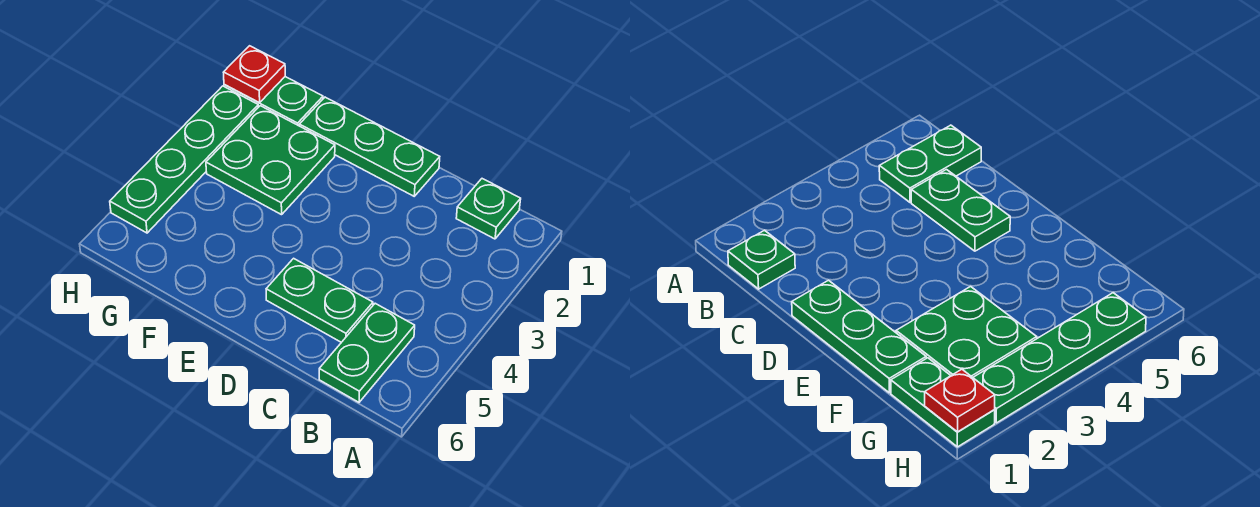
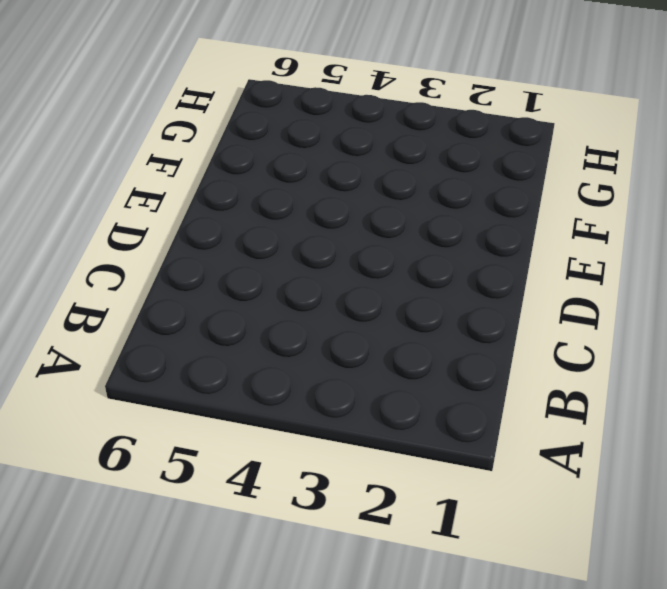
none -> green 1x1 plate [456,179,521,239]
none -> green 1x2 plate [319,303,415,402]

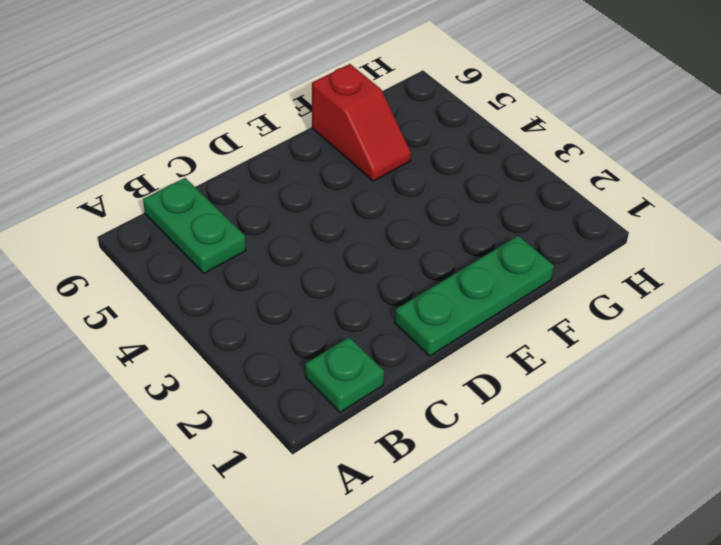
red 1x2 slope [312,64,411,181] -> none
none -> green 1x2 plate [266,258,373,342]
none -> green 2x2 plate [206,106,335,215]

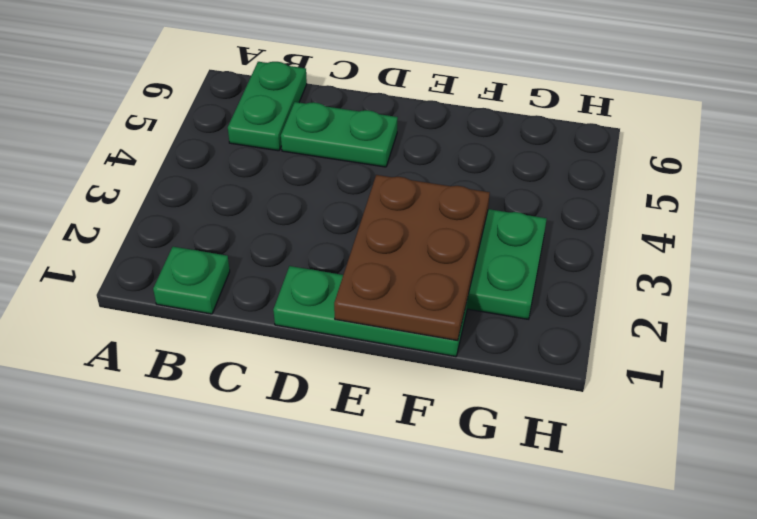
brown 2x3 plate [334,175,490,341] -> none
none -> green 1x2 plate [224,77,323,126]
none -> green 1x4 plate [110,86,258,233]

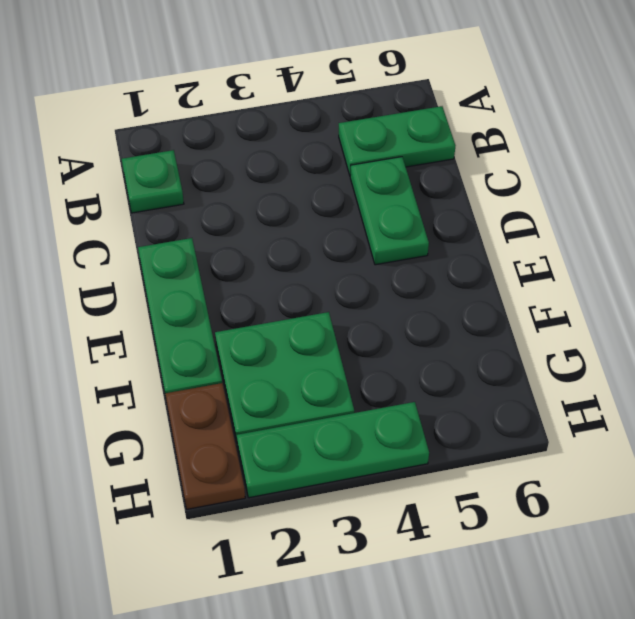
brown 1x2 plate [165,383,245,509] -> green 1x2 plate [224,77,323,126]
green 1x3 plate [237,402,429,498] -> green 1x4 plate [110,86,258,233]
none -> red 1x1 plate [223,46,285,103]

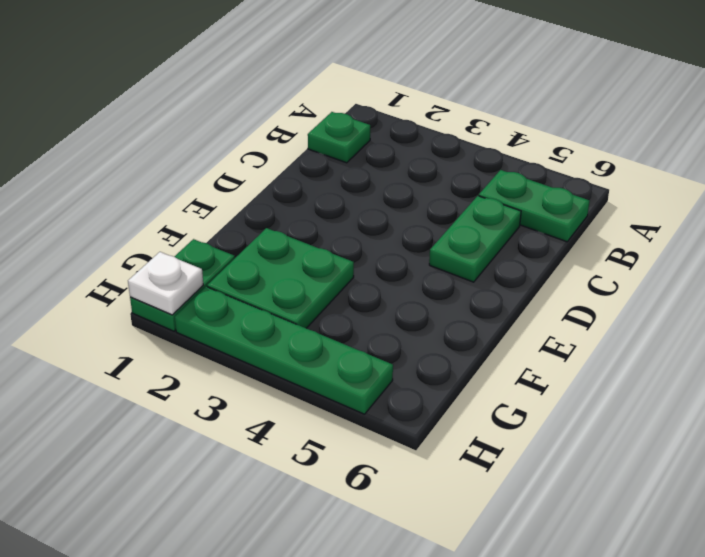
white 1x1 plate [128,252,203,315] -> red 1x1 plate [223,46,285,103]
none -> green 1x3 plate [299,97,440,196]

